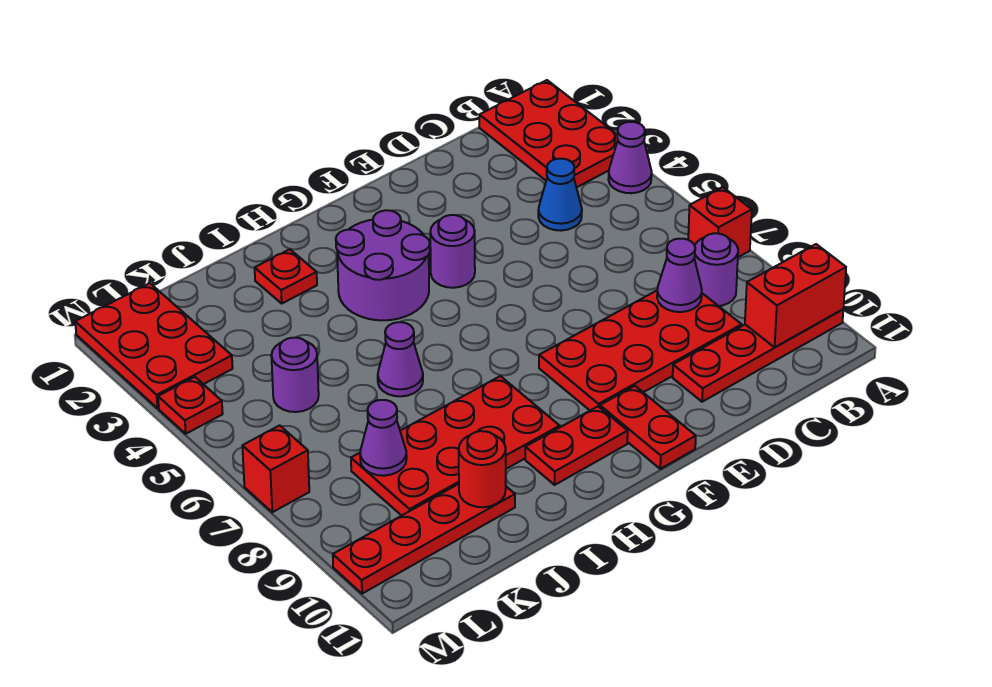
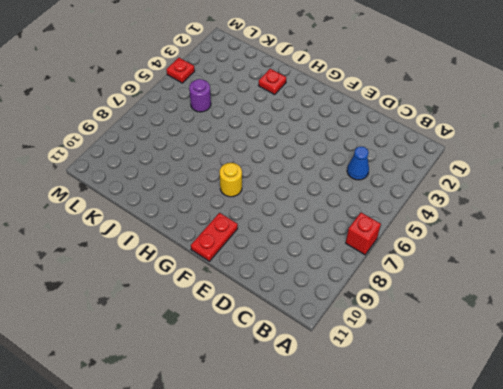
yellow 1x1 round brick [220,163,242,197] -> none
none -> red 2x3 plate [479,80,618,188]
none -> purple 1x1 cone [608,122,652,193]
none -> red 1x4 plate [673,310,843,402]

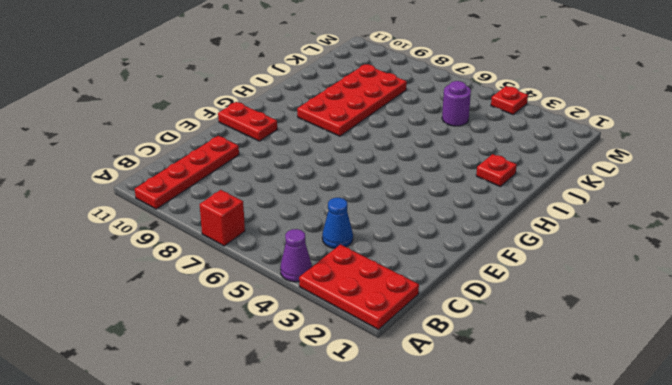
none -> purple 1x1 round brick [694,233,738,306]
none -> red 2x4 plate [539,291,742,410]
none -> purple 1x1 round brick [430,215,475,288]

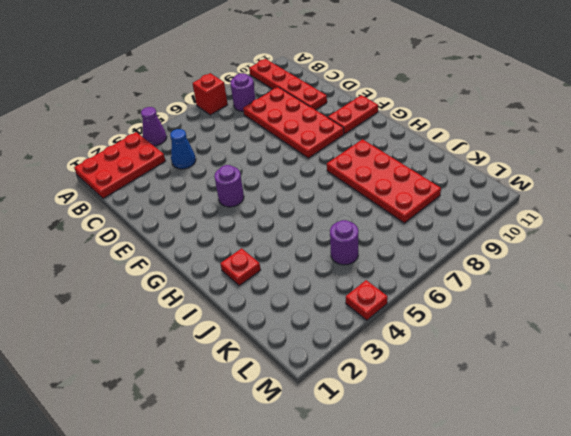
none -> purple 2x2 round brick [336,210,430,320]
none -> red 1x2 plate [525,406,628,485]
none -> purple 1x1 cone [378,322,423,396]

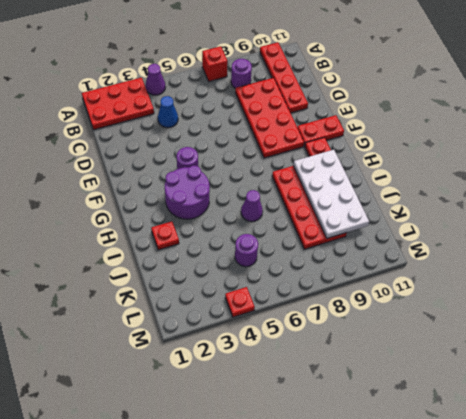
white 2x4 plate [293,150,369,238] -> red 1x1 round brick [459,431,506,507]
none -> red 1x4 plate [333,484,515,594]
none -> red 2x3 plate [75,283,233,408]
none -> red 1x1 brick [242,425,309,512]

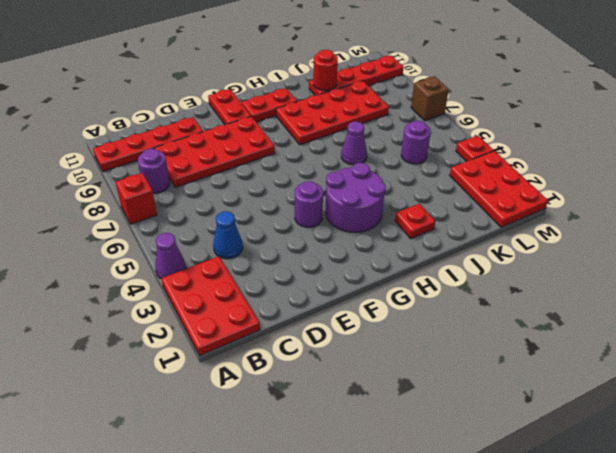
brown 1x1 brick [411,76,449,121] -> red 1x1 brick [242,425,309,512]
none -> red 1x2 brick [745,244,846,347]
none -> purple 1x1 cone [657,239,702,312]
none -> purple 1x1 cone [360,400,407,476]

